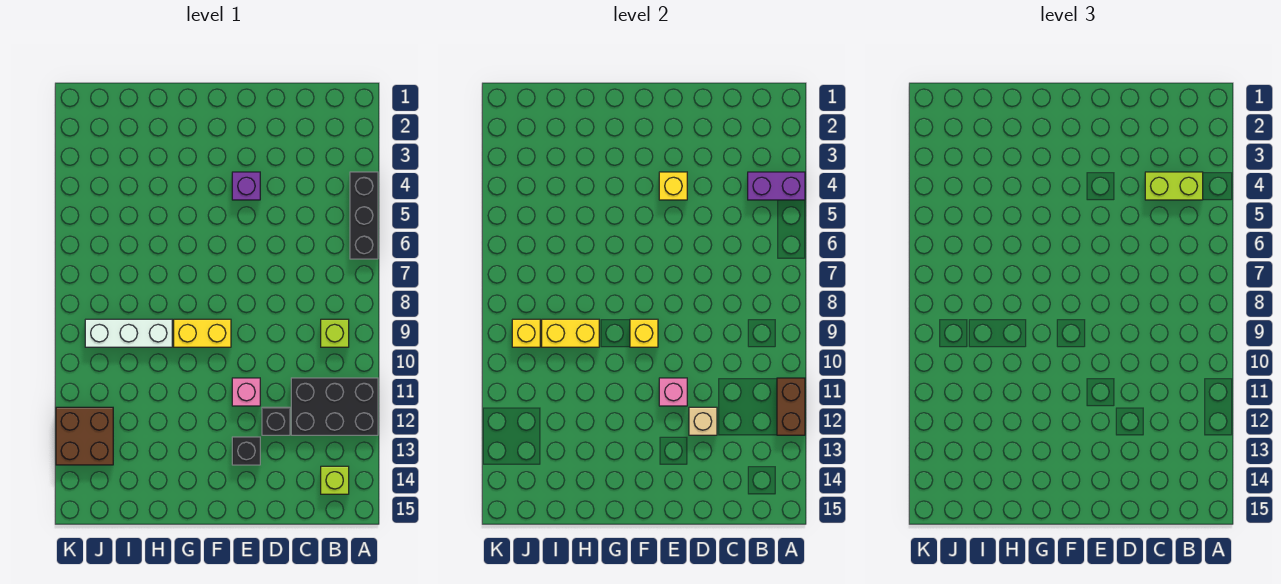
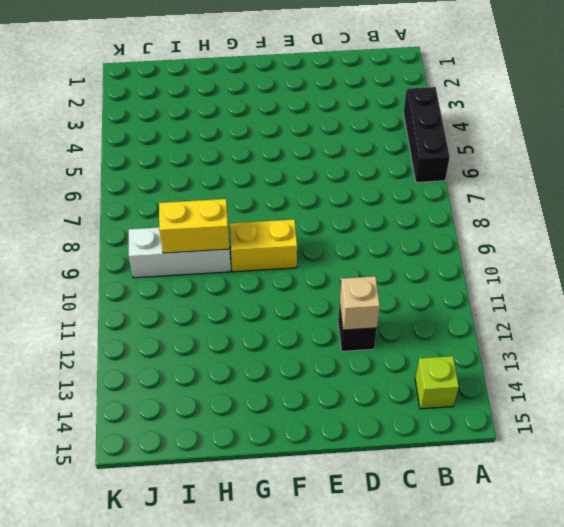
none -> black 2x3 brick [291,378,378,435]
none -> lime 1x1 brick [321,319,349,347]
none -> purple 1x1 brick [232,172,260,200]

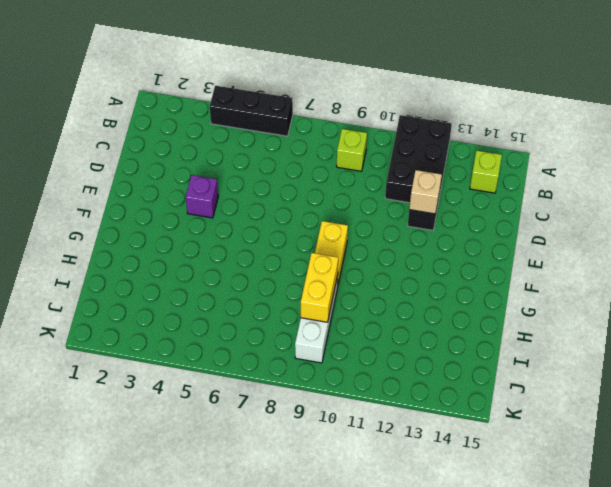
none -> pink 1x1 brick [232,378,260,406]
none -> black 1x1 brick [232,437,260,465]
none -> brown 2x2 brick [56,407,113,465]

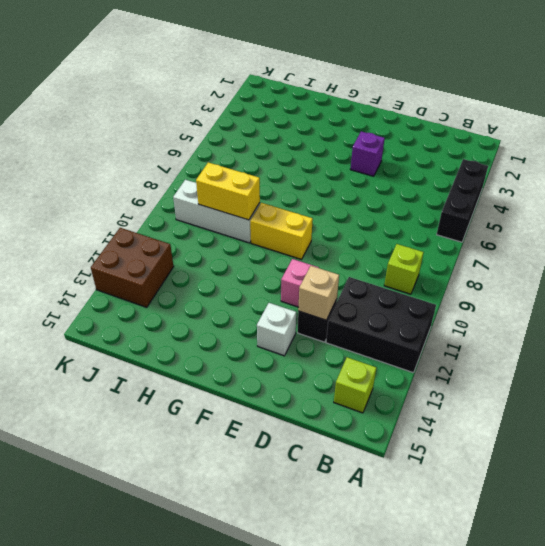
white 1x1 brick [257,303,296,356] -> black 1x1 brick [232,437,260,465]
none -> purple 1x2 brick [748,172,805,200]
none -> brown 1x2 brick [777,378,805,435]
none -> yellow 1x1 brick [659,172,687,200]

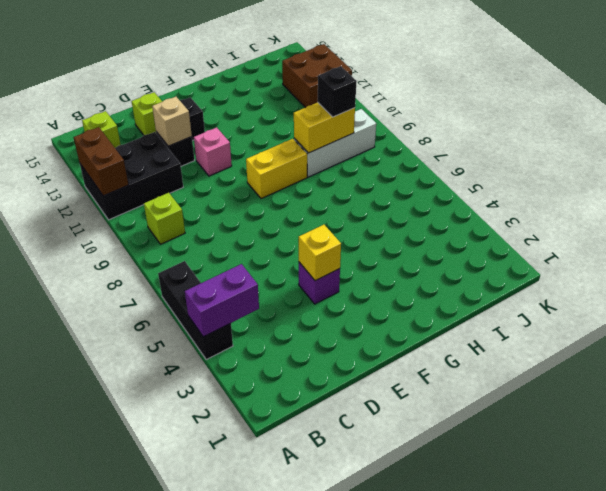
lime 1x1 brick [132,92,162,135] -> none
black 1x1 brick [318,66,357,117] -> none
none -> pink 1x1 brick [659,378,687,406]
none -> yellow 1x1 brick [630,319,658,347]
none -> yellow 1x1 brick [512,319,540,347]

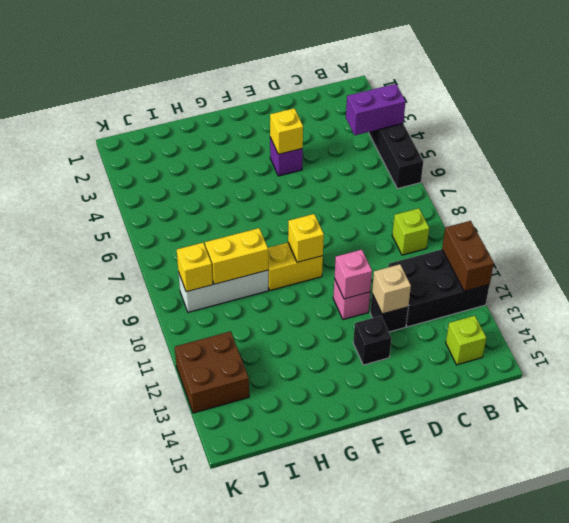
none -> lime 1x2 brick [1145,172,1203,200]

